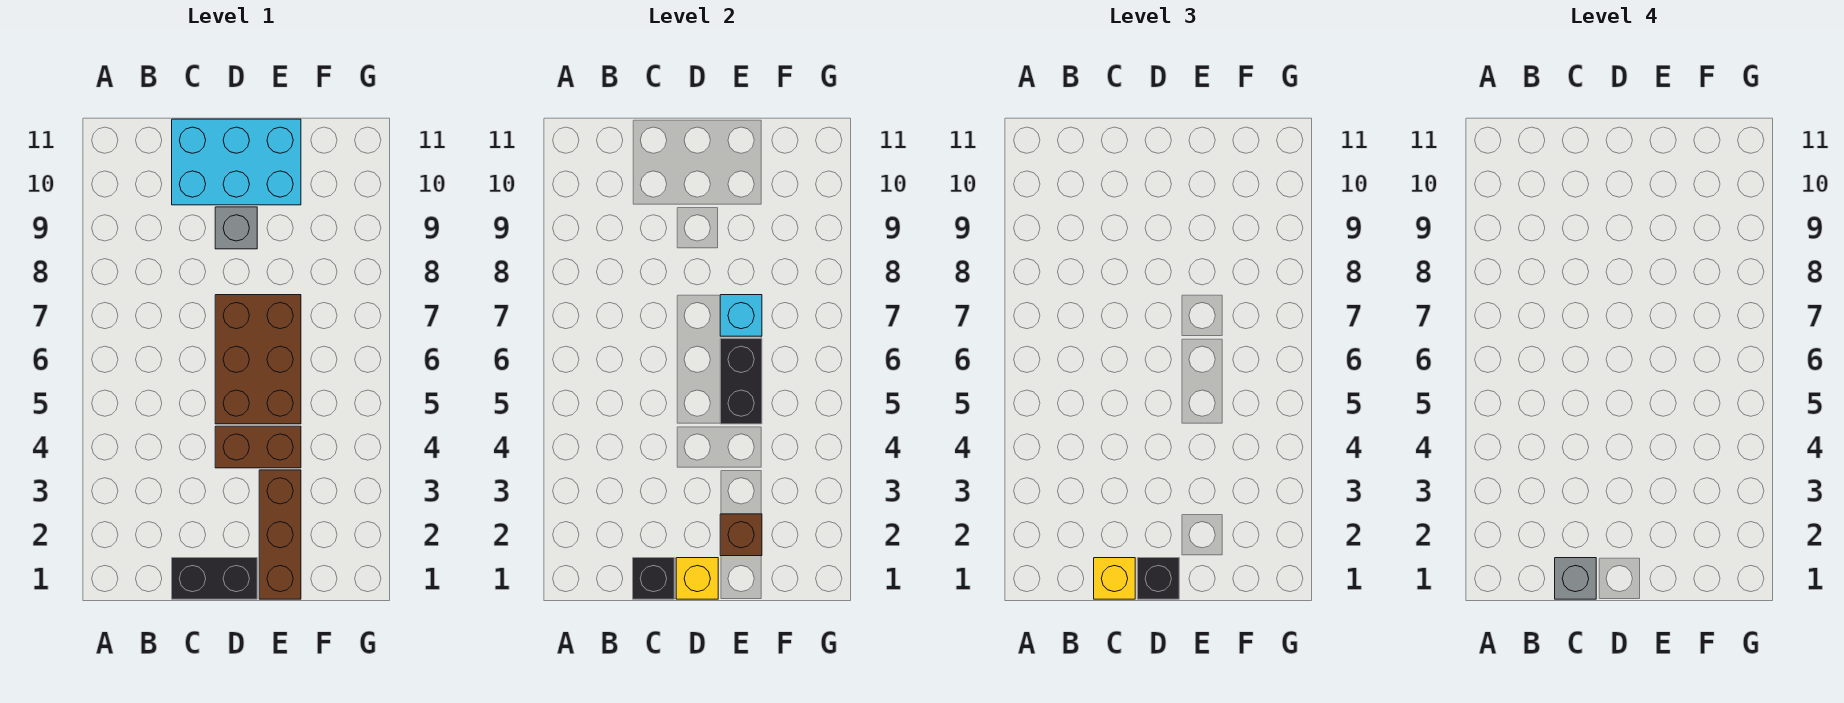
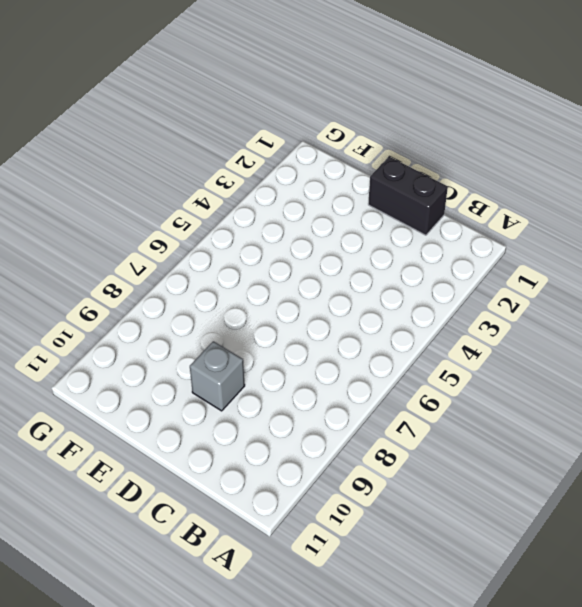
none -> cyan 2x3 brick [172,119,301,205]
none -> brown 1x2 brick [215,426,301,468]
none -> brown 2x3 brick [215,295,301,424]

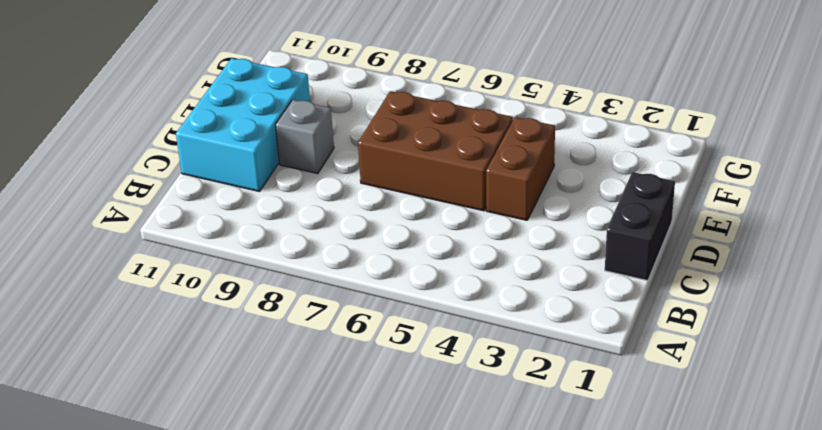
none -> brown 1x3 brick [259,470,301,599]
none -> black 1x1 brick [633,558,674,599]
none -> yellow 1x1 brick [676,558,718,599]

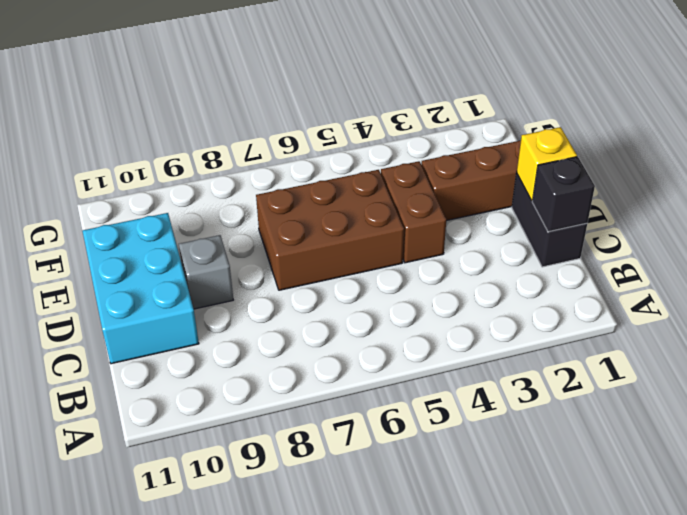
none -> brown 1x1 brick [720,514,762,556]
none -> black 1x2 brick [720,339,762,424]
none -> cyan 1x1 brick [720,295,762,336]

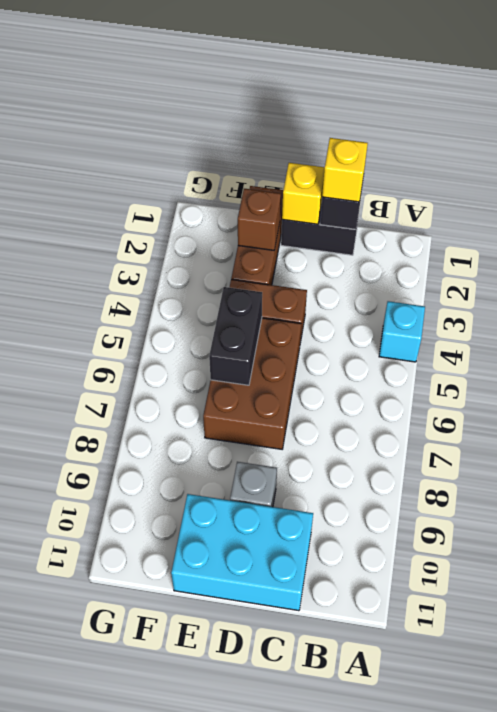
cyan 1x1 brick [379,301,425,362] -> cyan 1x1 brick moved to [720,295,762,336]
none -> black 1x1 brick [1137,558,1179,599]
none -> grey 1x1 brick [1555,558,1596,599]

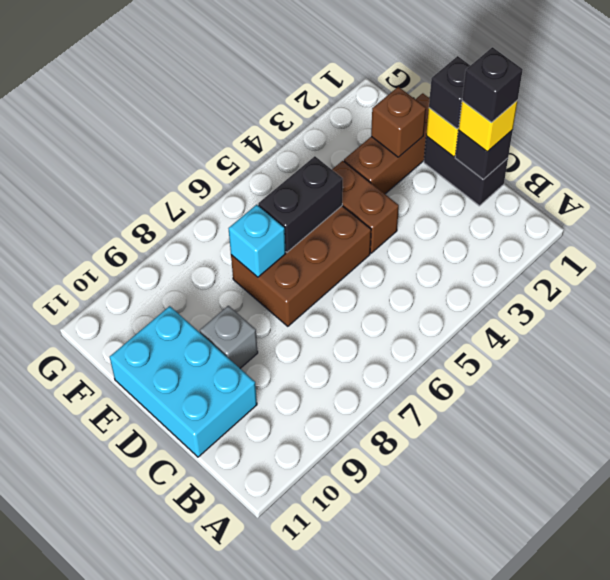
black 1x1 brick [462,47,523,123] -> grey 1x1 brick [1555,558,1596,599]

